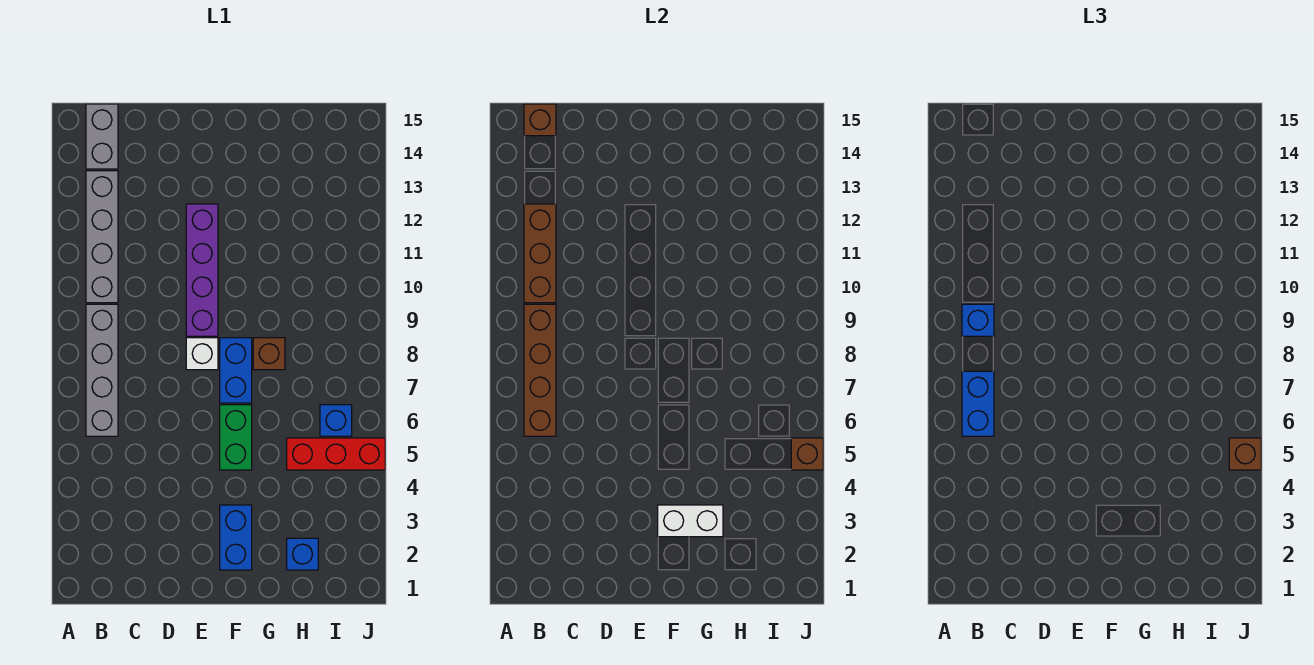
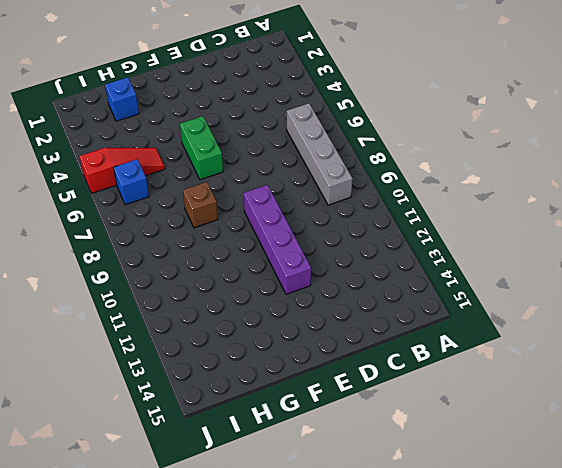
red 1x3 slope [80,148,165,193] -> red 1x3 brick [287,438,385,470]
none -> grey 1x4 brick [86,171,118,303]
none -> grey 1x2 brick [86,104,118,169]
none -> white 1x1 brick [186,338,218,370]

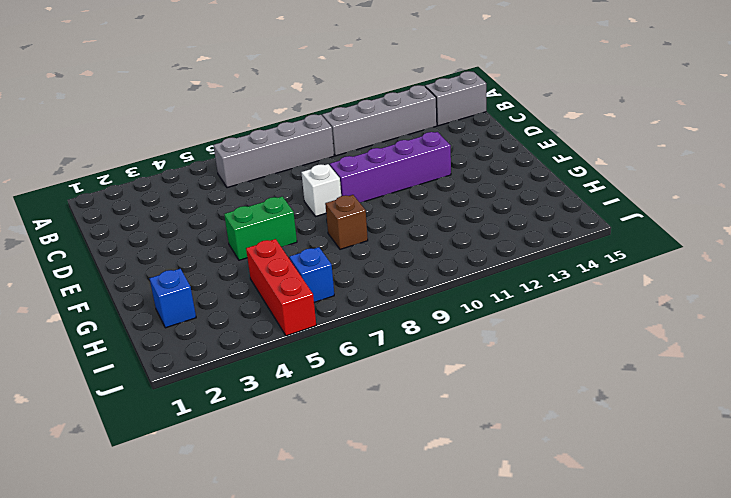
none -> blue 1x2 brick [220,505,252,570]
none -> blue 1x2 brick [220,338,252,403]
none -> brown 1x4 brick [524,304,556,436]

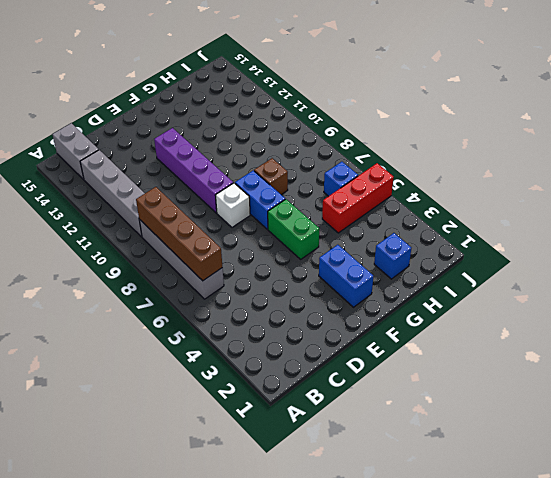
none -> brown 1x3 brick [524,204,556,303]
none -> brown 1x1 brick [524,104,556,136]
none -> white 1x2 brick [658,505,723,537]

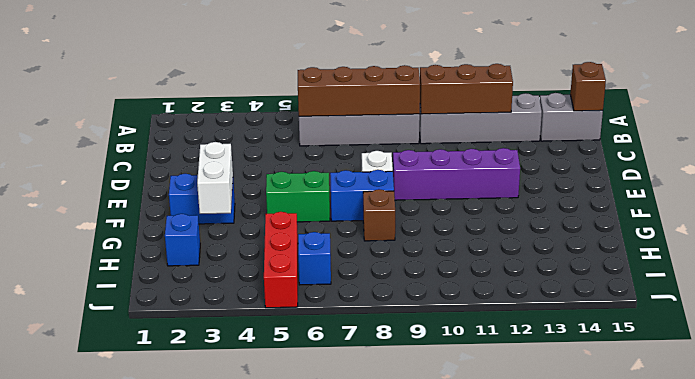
none -> brown 1x1 brick [791,438,823,470]
none -> blue 1x2 brick [962,371,994,436]
none -> blue 1x1 brick [962,304,994,336]

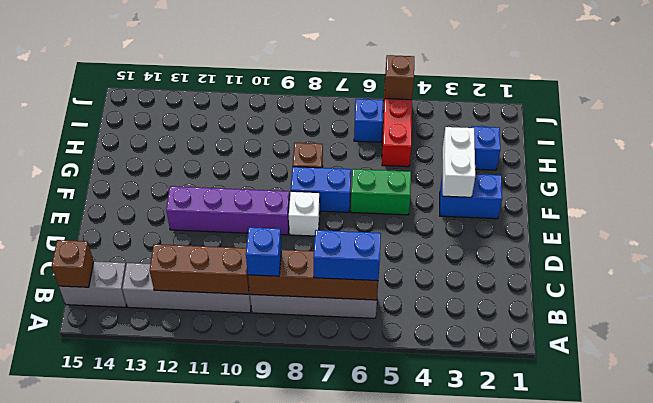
none -> brown 1x1 brick [1229,438,1261,470]

